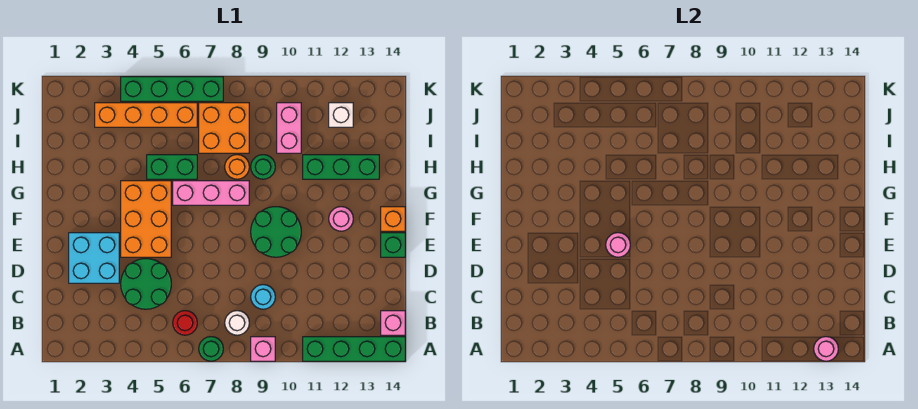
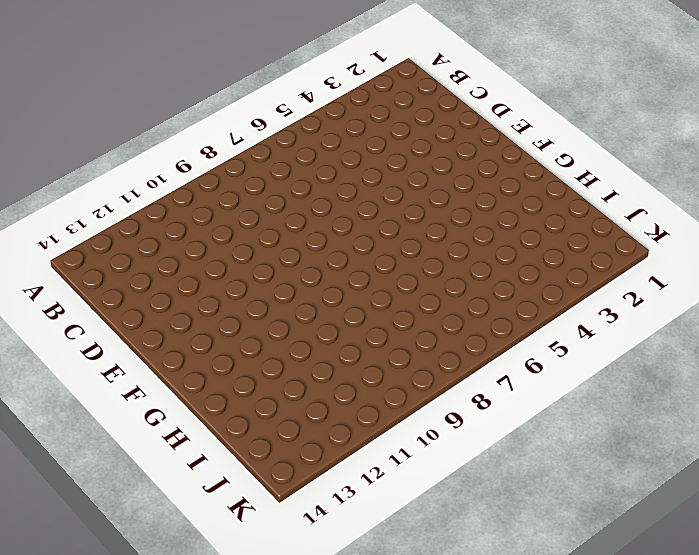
none -> green 1x1 round brick [199,337,223,361]
none -> pink 1x1 brick [251,337,275,361]
none -> green 1x4 brick [303,337,405,361]

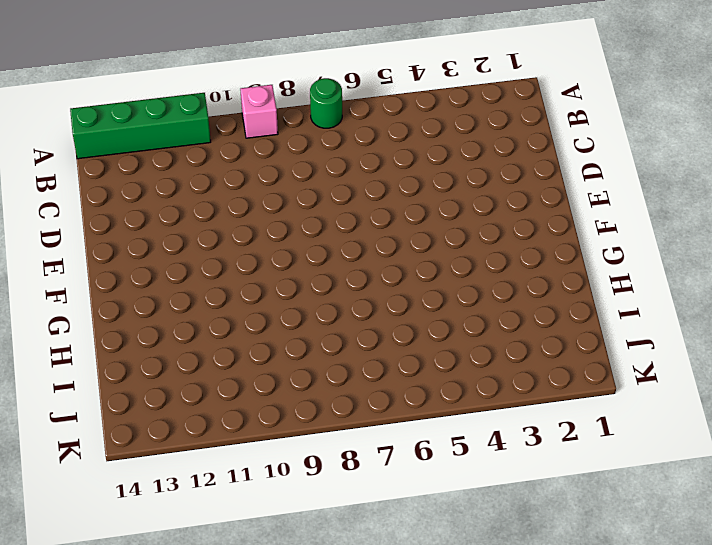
none -> red 1x1 round brick [173,311,197,335]
none -> white 1x1 round brick [225,311,249,335]
none -> pink 1x1 brick [381,311,405,335]

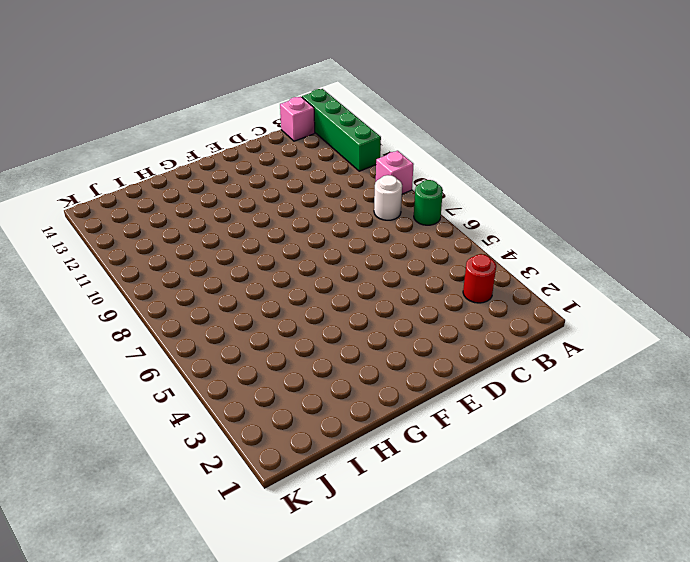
red 1x1 round brick [463,254,496,303] -> red 1x1 round brick moved to [173,311,197,335]
none -> green 2x2 round brick [121,259,171,309]
none -> cyan 1x1 round brick [251,285,275,309]
none -> cyan 2x2 brick [69,233,119,283]

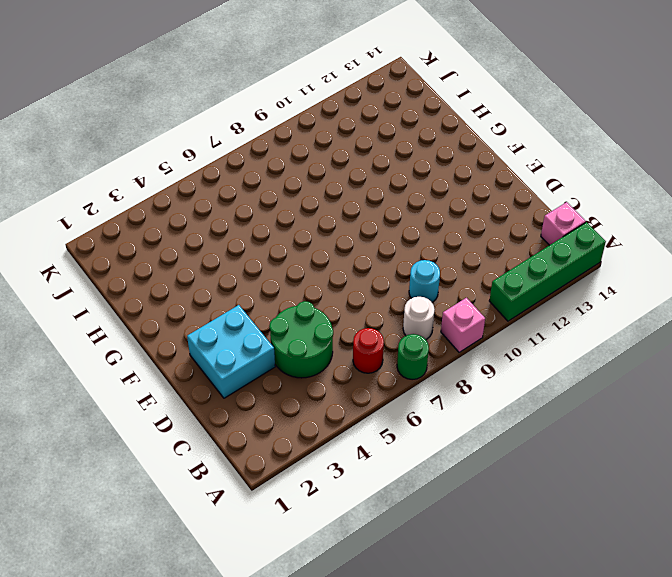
none -> orange 2x3 brick [121,181,171,257]
none -> green 2x2 round brick [251,207,301,257]
none -> green 1x1 brick [381,233,405,257]

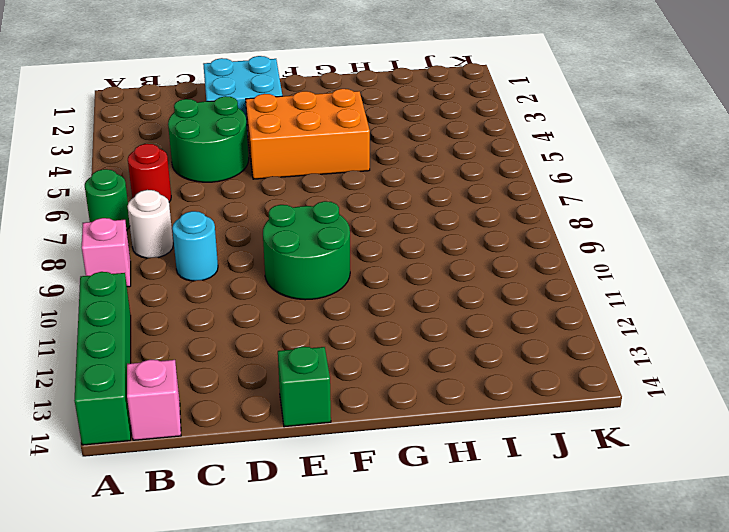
none -> pink 1x1 round brick [329,207,353,231]
none -> orange 1x1 brick [381,207,405,231]
none -> pink 1x3 brick [173,181,249,205]

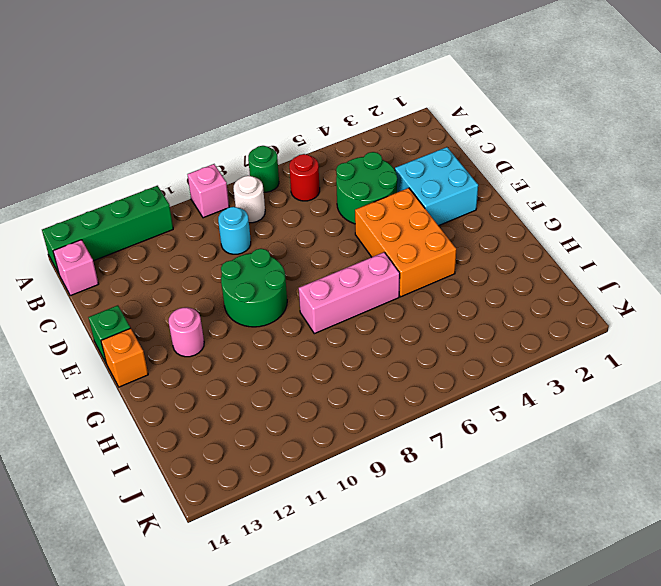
none -> green 1x2 brick [147,155,197,179]
none -> orange 1x1 round brick [225,155,249,179]
none -> green 1x1 round brick [251,155,275,179]

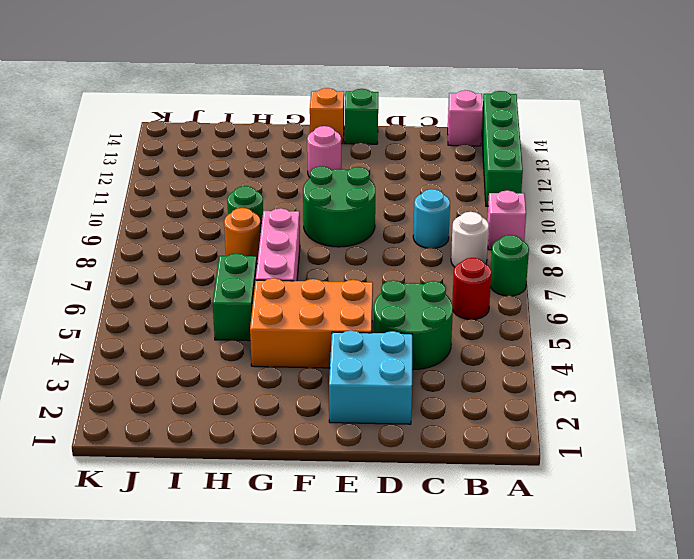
none -> green 1x3 brick [303,155,379,179]
none -> orange 2x2 brick [199,103,249,153]
none -> pink 1x2 brick [277,103,301,153]

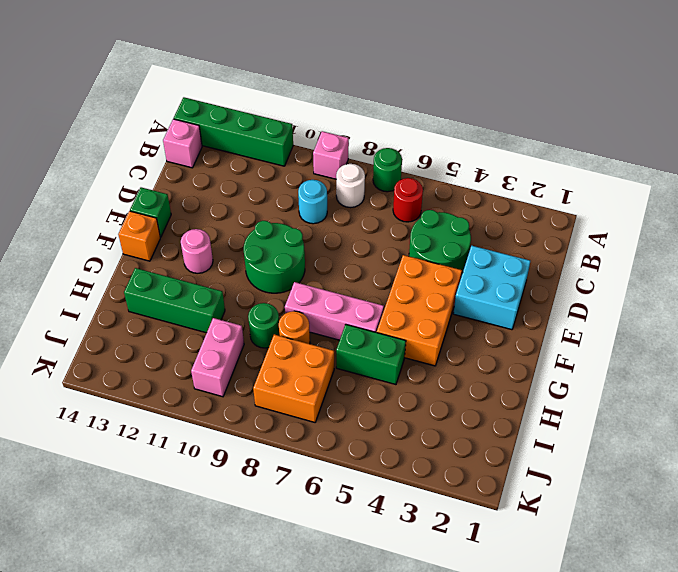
none -> orange 1x4 brick [95,103,197,127]
none -> white 1x1 brick [329,103,353,127]
none -> green 1x4 brick [121,77,223,101]

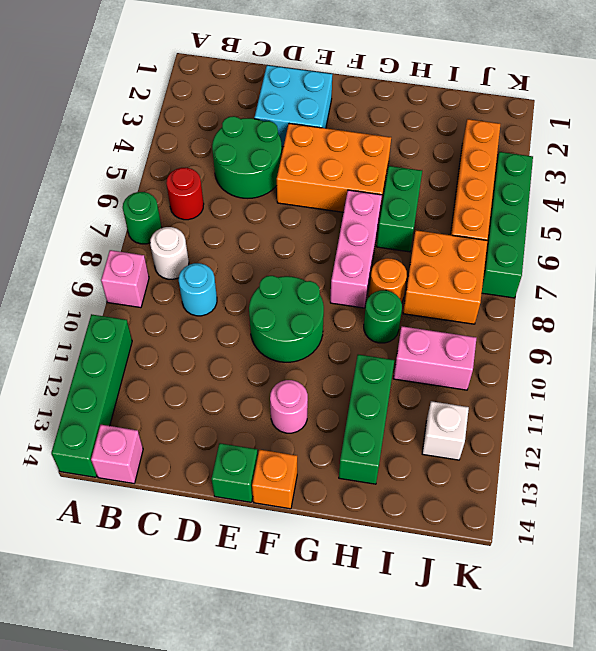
none -> pink 1x1 round brick [814,337,838,361]
none -> pink 1x1 round brick [606,233,630,257]

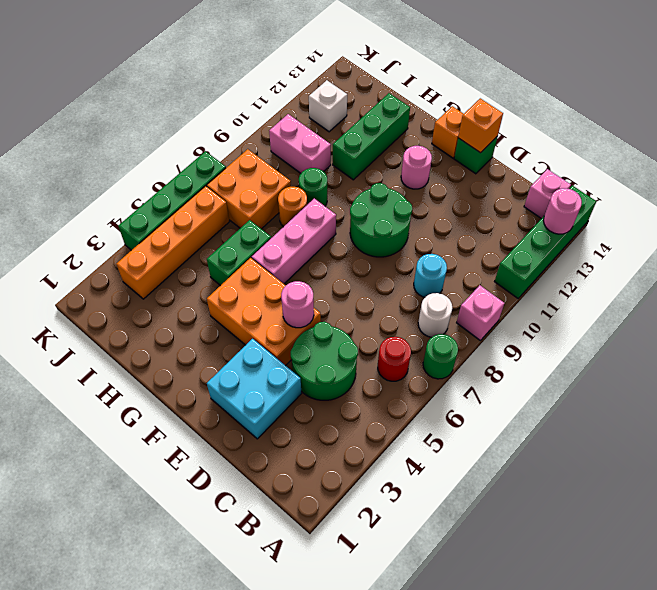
orange 1x1 brick [458,98,503,153] -> none

